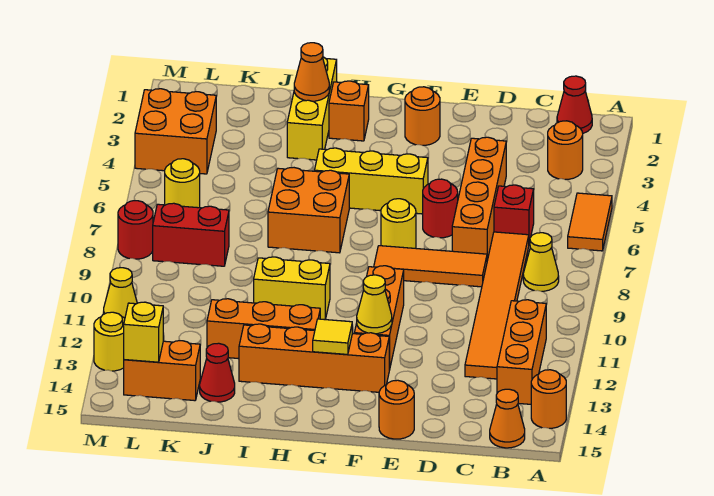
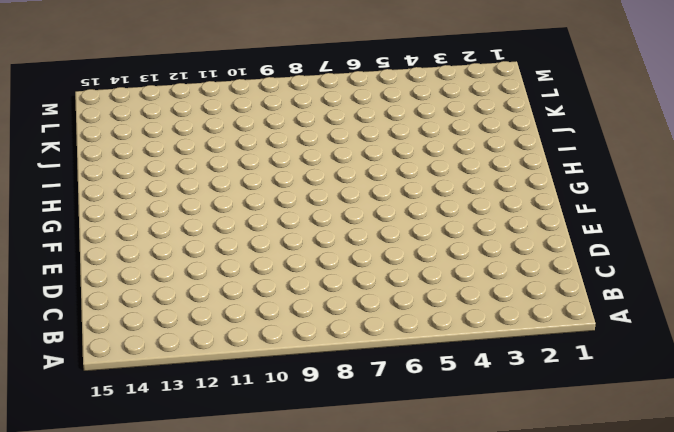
none -> orange 1x2 tile [568,193,612,251]
none -> orange 1x1 round brick [531,370,566,428]
none -> red 1x1 cone [557,76,592,133]
none -> orange 1x1 round brick [548,121,583,180]

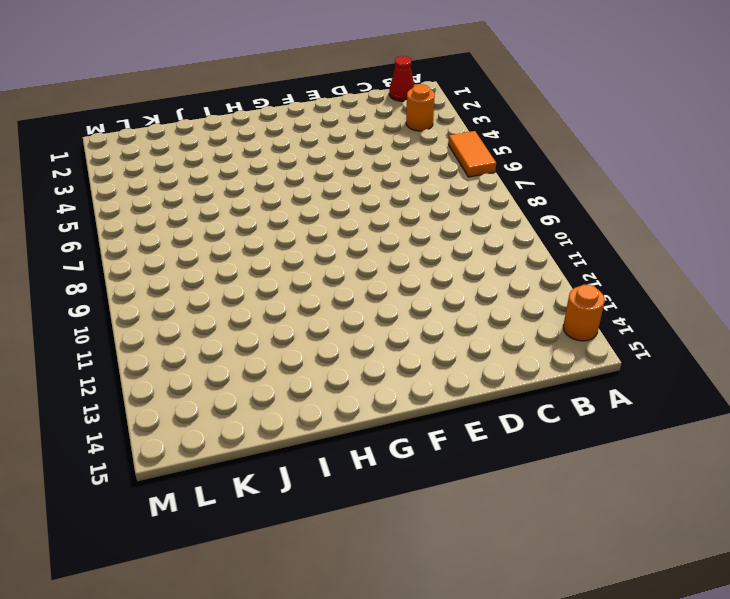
none -> yellow 1x1 cone [523,233,559,291]
none -> orange 1x3 brick [497,300,546,404]
none -> orange 1x1 cone [490,389,525,448]
none -> red 1x1 brick [494,185,534,243]

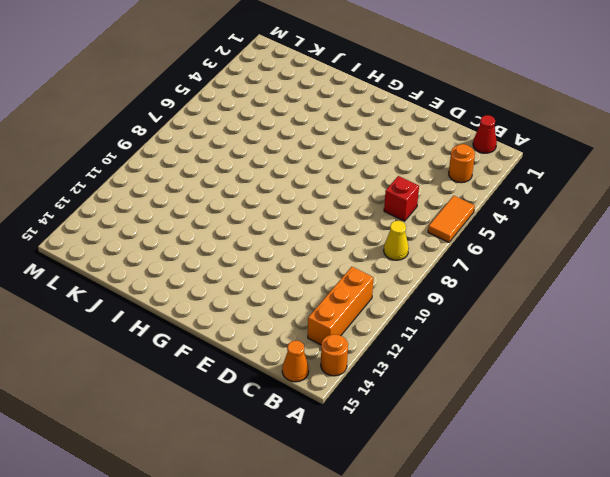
none -> orange 1x6 tile [465,232,529,379]
none -> orange 1x4 brick [452,137,506,260]
none -> orange 1x3 tile [374,246,487,287]
none -> red 1x1 round brick [423,179,458,238]

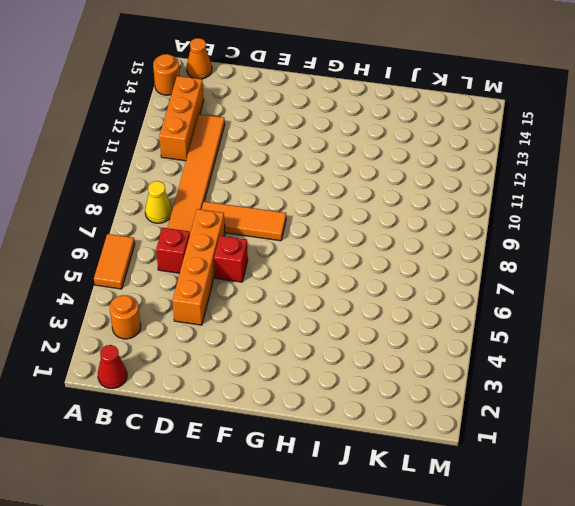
red 1x1 brick [214,236,248,282] -> red 1x1 round brick [423,179,458,238]
none -> orange 1x1 round brick [379,380,414,439]
none -> orange 1x1 round brick [405,87,440,145]
none -> yellow 1x3 brick [314,148,428,214]
none -> yellow 1x1 round brick [381,199,416,248]

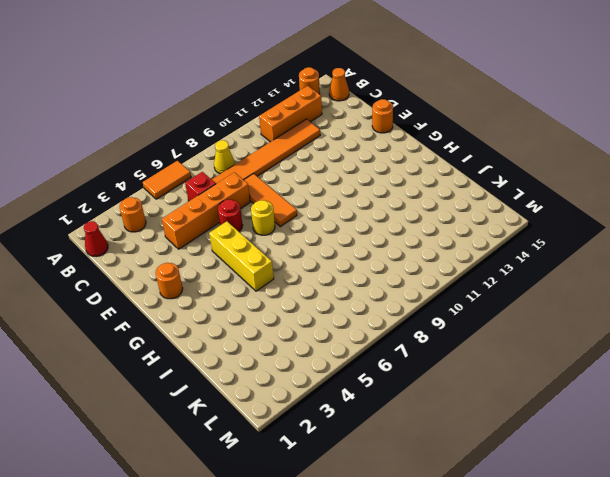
none -> orange 1x3 brick [354,266,404,370]
none -> orange 1x4 brick [239,324,389,392]
none -> orange 1x1 brick [329,81,369,141]
none -> orange 2x2 brick [268,168,349,253]

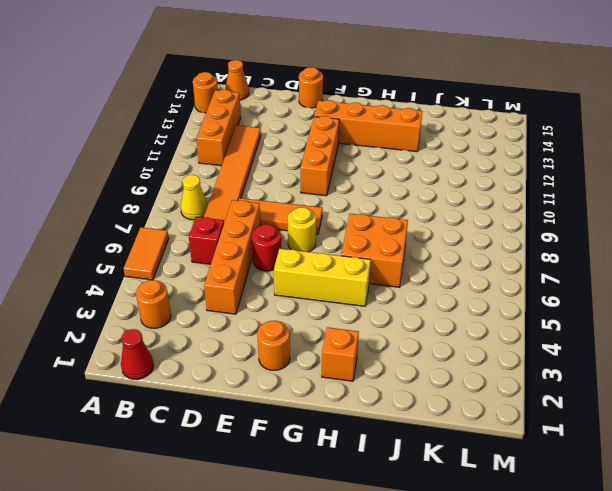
none -> yellow 1x2 brick [254,257,330,320]
none -> orange 1x3 brick [207,299,320,359]
none -> yellow 1x3 brick [287,57,337,160]
none -> red 1x1 cone [200,343,235,402]

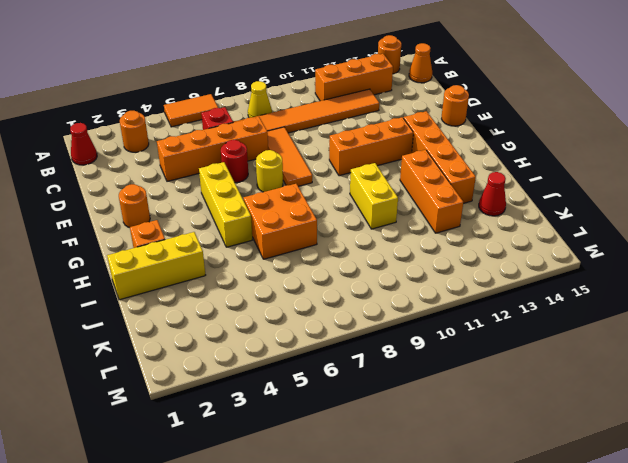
none -> red 1x2 brick [153,203,229,266]
none -> orange 1x2 brick [124,341,200,401]
none -> orange 2x2 brick [135,89,216,174]
none -> yellow 1x1 round brick [165,159,200,208]

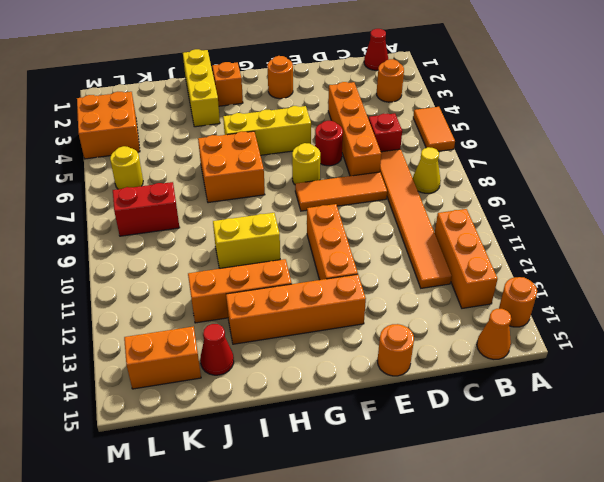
none -> red 1x1 round brick [118,201,153,259]
none -> yellow 1x1 cone [104,268,137,318]
none -> yellow 1x1 round brick [94,312,125,371]
none -> yellow 1x1 cone [357,275,392,334]

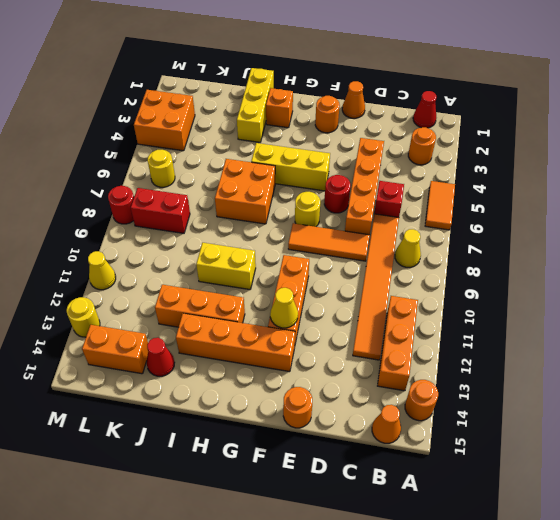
orange 1x1 cone [342,81,365,118] -> orange 1x1 cone moved to [294,43,329,101]
none -> yellow 1x1 tile [313,319,352,354]
none -> yellow 1x1 brick [124,302,163,362]

